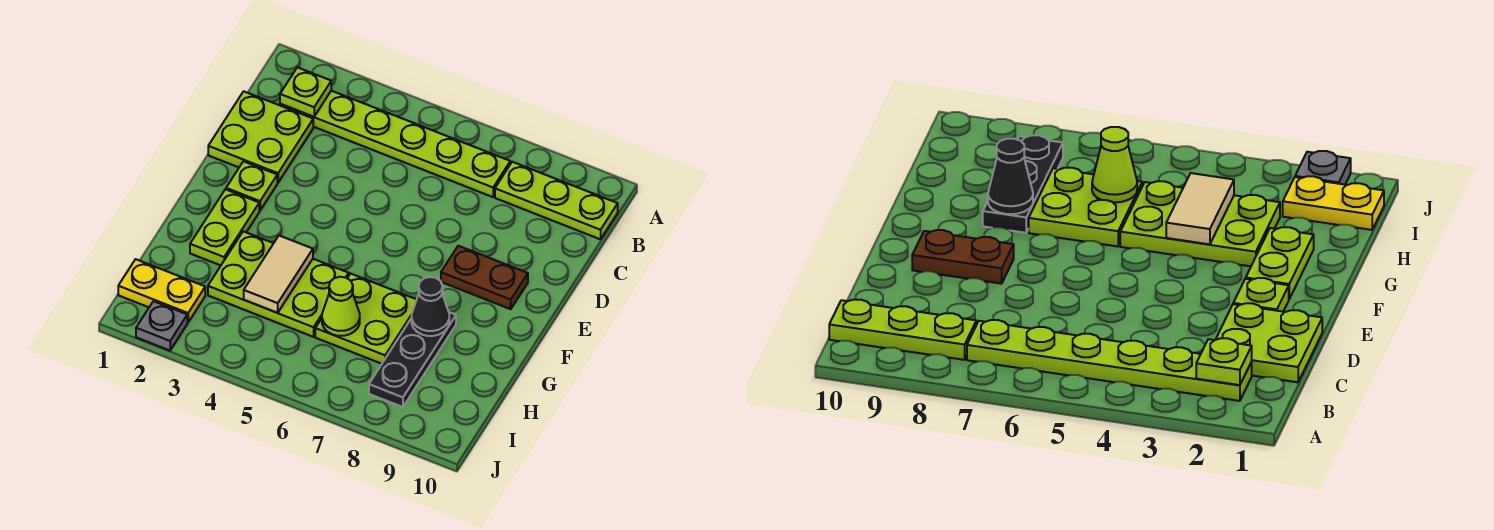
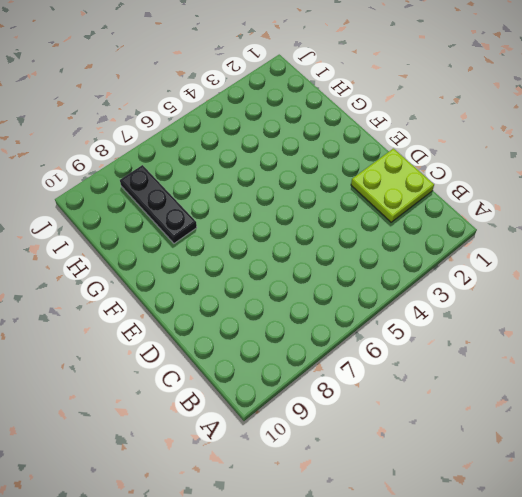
none -> lime 1x6 plate [280,91,510,197]
none -> lime 1x3 plate [495,162,618,239]
none -> lime 1x1 plate [226,161,277,211]

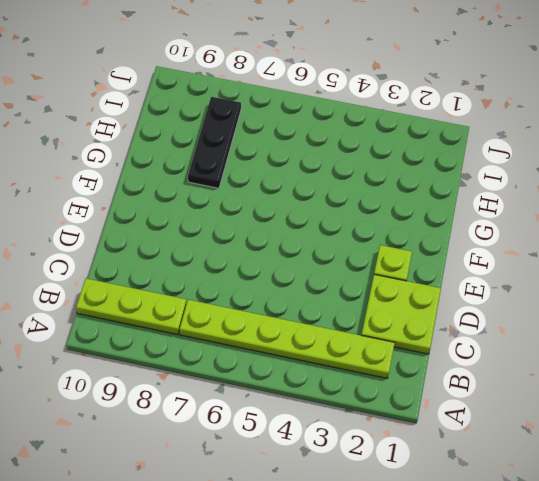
none -> brown 1x2 plate [441,246,528,309]
none -> lime 1x2 plate [190,189,259,265]
none -> lime 2x3 plate [208,231,349,337]

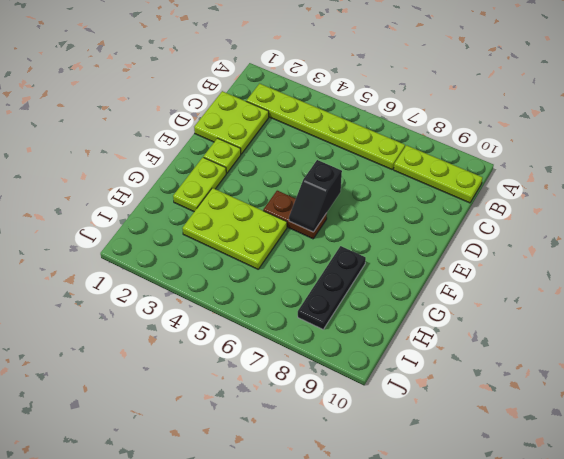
black 1x2 slope [289,160,342,232] -> none
brown 1x2 plate [263,191,327,239] -> brown 1x2 plate moved to [441,246,528,309]
none -> lime 2x2 plate [315,274,417,364]
none -> yellow 1x2 plate [118,259,205,323]
none -> grey 1x1 plate [136,301,187,351]

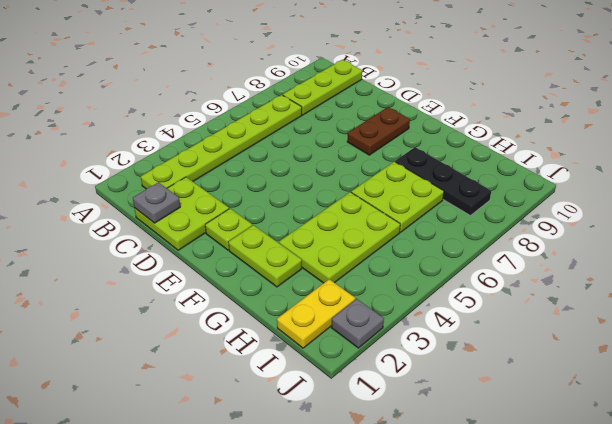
grey 1x1 plate [133,182,180,223] -> none
none -> lime 1x1 plate [280,67,331,117]
none -> tan 1x2 tile [244,236,313,313]
none -> black 1x1 cone [412,277,449,336]

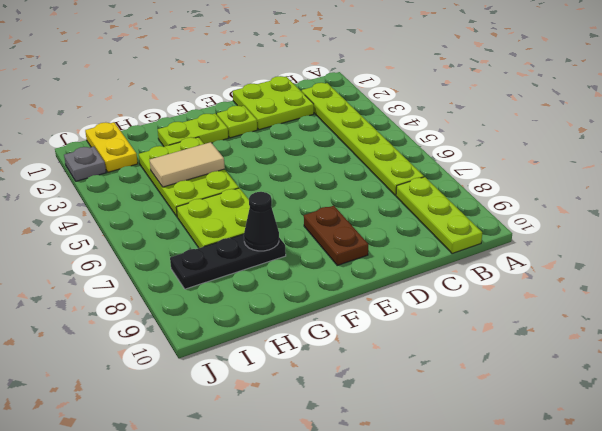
none -> lime 1x1 plate [280,67,331,117]
none -> lime 1x1 cone [322,277,360,336]

